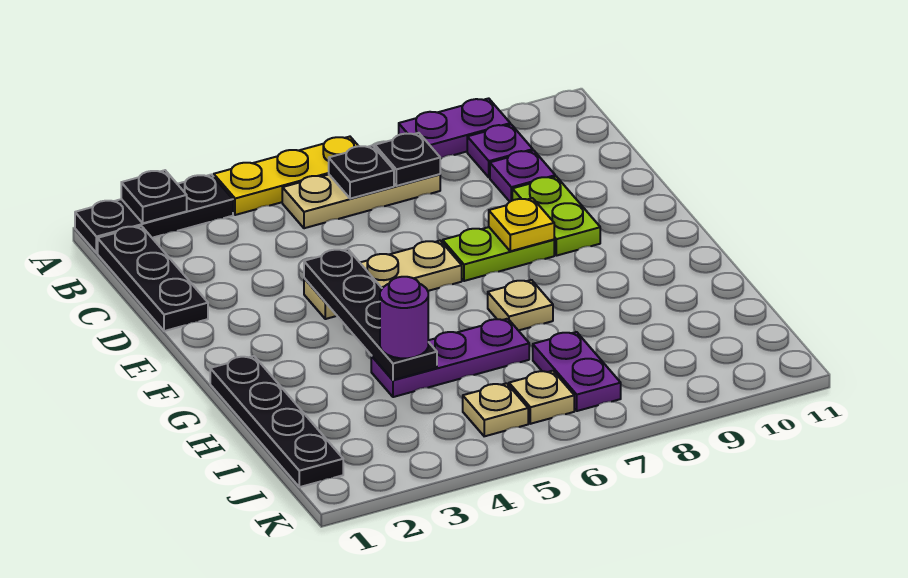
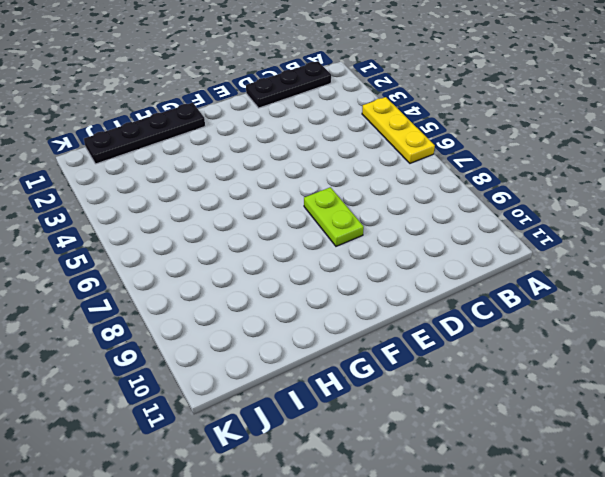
none -> black 1x3 plate [75,175,233,253]
none -> purple 1x2 plate [399,98,510,159]
none -> tan 1x3 plate [282,174,440,228]

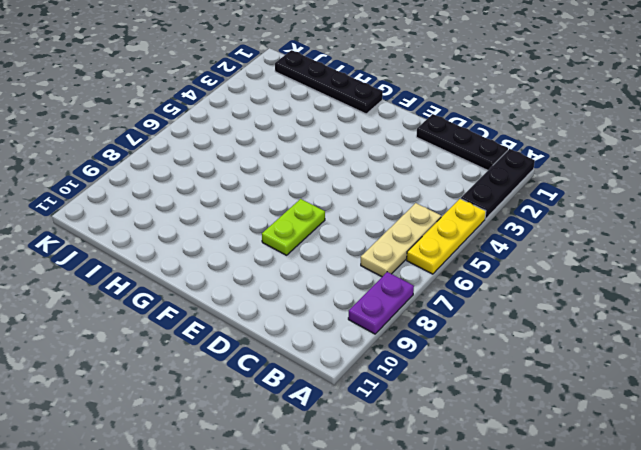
none -> purple 1x1 plate [467,124,533,178]
none -> purple 1x1 plate [490,150,555,202]
none -> lime 1x2 plate [512,177,600,256]

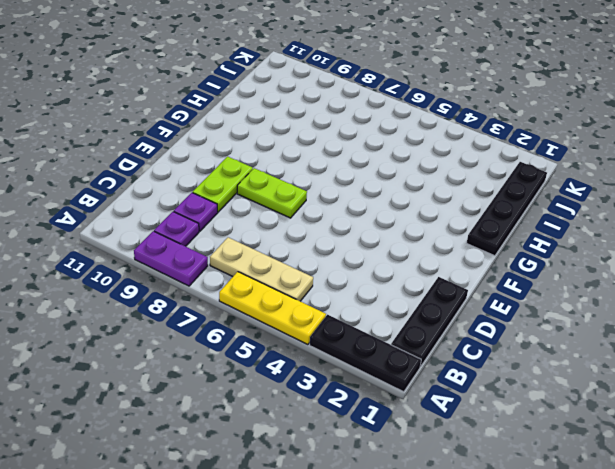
none -> tan 1x3 plate [304,241,462,319]
none -> tan 1x1 plate [488,280,553,331]
none -> purple 1x3 plate [371,319,529,397]

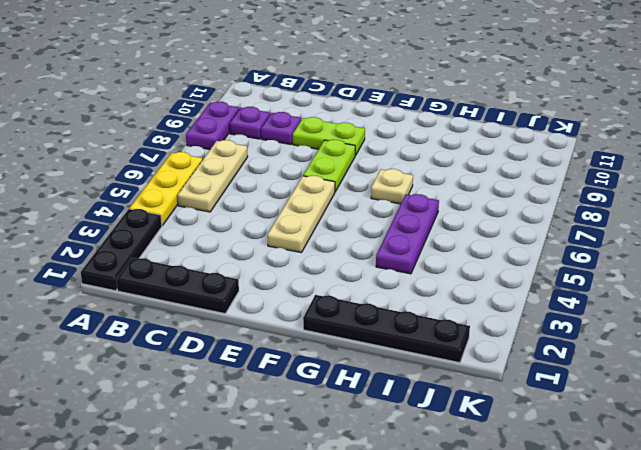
none -> purple 1x2 plate [533,332,621,411]
none -> tan 1x1 plate [463,383,528,436]
none -> tan 1x1 plate [509,371,574,424]

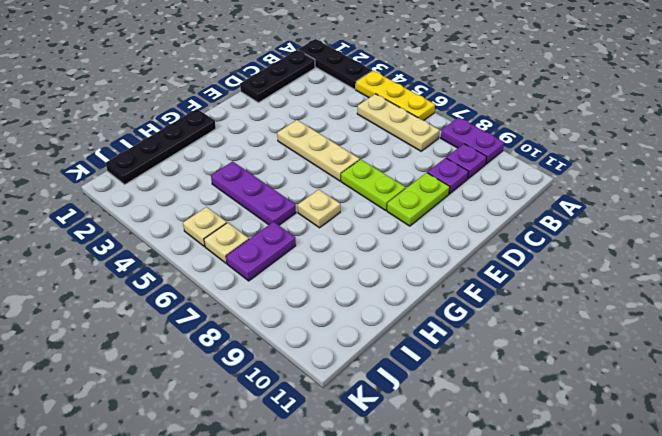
none -> black 1x1 plate [121,170,187,223]
none -> black 1x1 plate [329,145,394,199]
none -> black 1x1 plate [375,133,440,186]

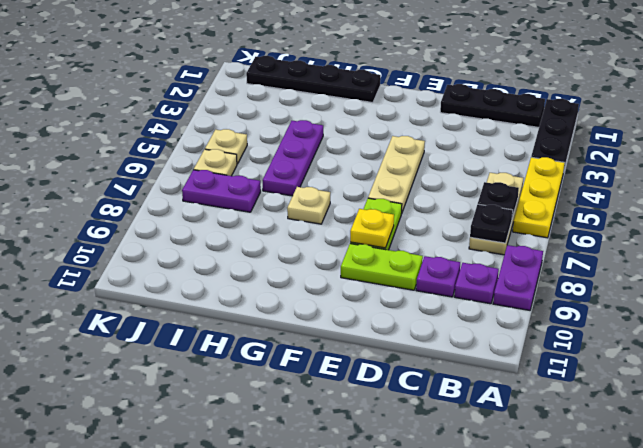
none -> black 1x1 plate [121,170,187,223]
none -> black 1x4 plate [304,249,437,380]
none -> purple 1x1 round brick [380,277,428,358]

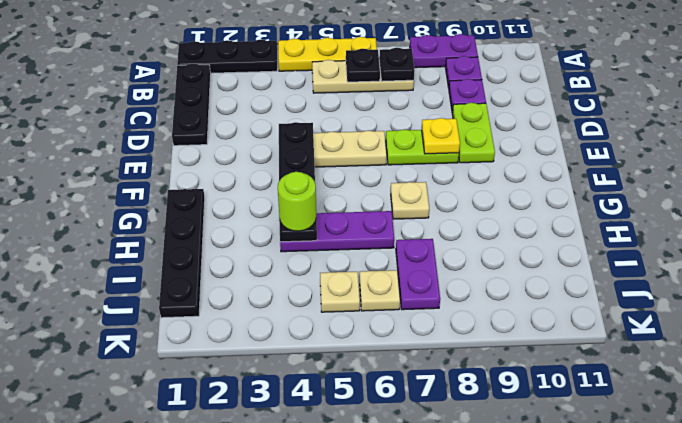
lime 1x1 round brick [278,172,316,231] -> purple 1x1 round brick [380,277,428,358]
none -> black 1x1 plate [121,170,187,223]

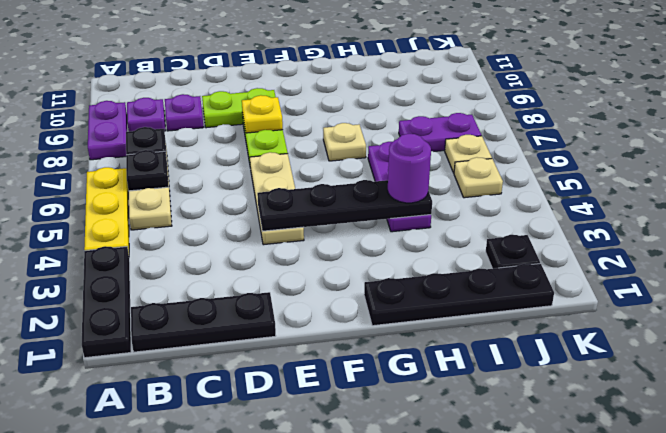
black 1x1 plate [486,235,540,269] -> black 1x1 plate moved to [121,170,187,223]

